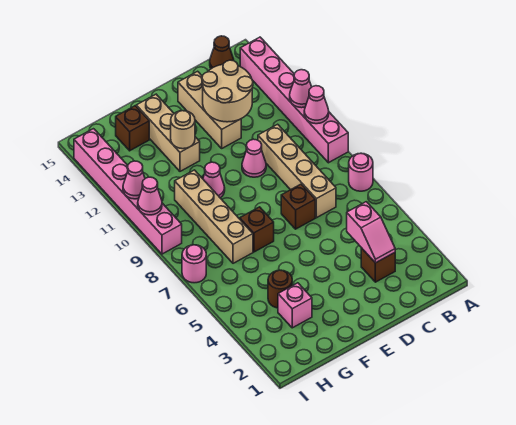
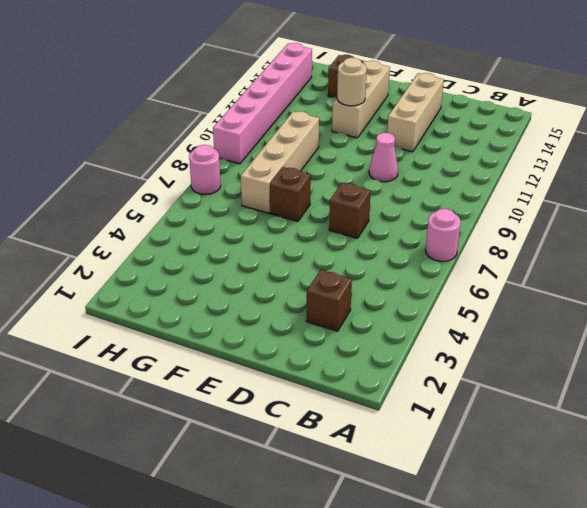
none -> pink 1x6 brick [240,37,348,163]
none -> brown 1x1 cone [210,36,234,69]
none -> tan 1x4 brick [258,124,336,218]

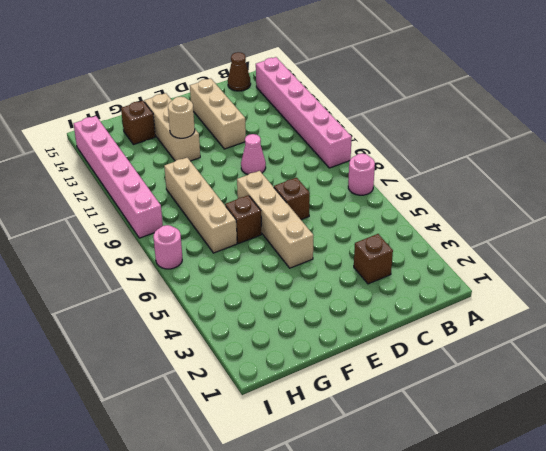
tan 1x4 brick [237,171,313,268] -> tan 1x4 brick moved to [258,124,336,218]
none -> pink 1x1 cone [203,162,225,198]
none -> pink 1x1 brick [278,283,312,328]
none -> brown 1x1 round brick [268,270,292,308]

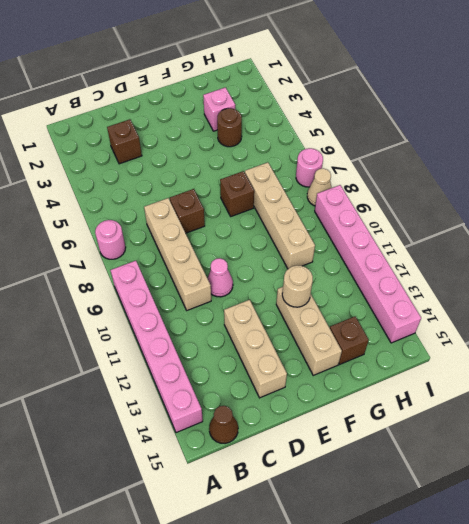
tan 1x1 cone [307,168,332,206] -> none
none -> pink 1x1 cone [203,162,225,198]
none -> pink 1x1 cone [304,86,329,124]
none -> pink 1x1 cone [290,70,311,108]

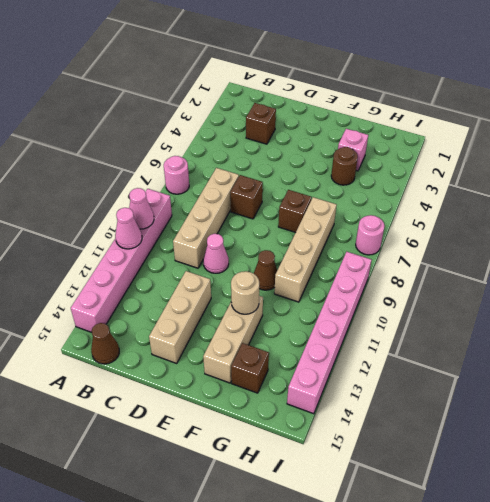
brown 1x1 cone [254,250,277,290] -> pink 1x1 cone [203,162,225,198]
none -> pink 1x2 slope [347,202,395,263]
none -> tan 2x2 round brick [202,60,253,122]
none -> pink 1x1 cone [138,177,162,215]

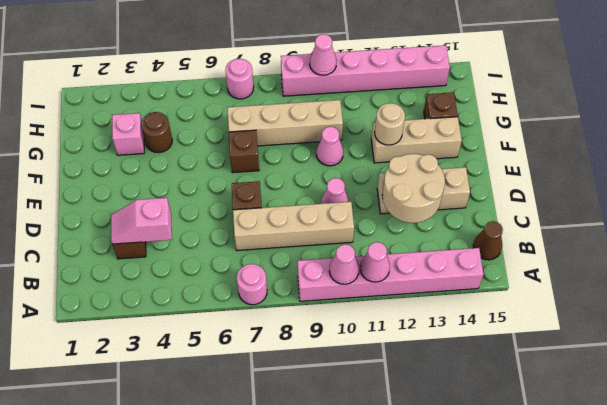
none -> pink 1x1 cone [123,161,145,199]

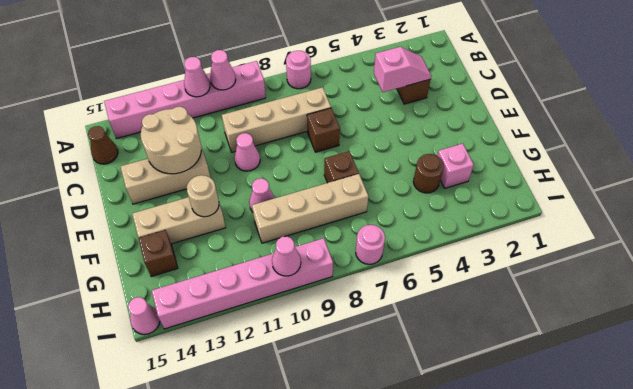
pink 1x1 cone [128,297,160,335] -> pink 1x1 cone moved to [123,161,145,199]

